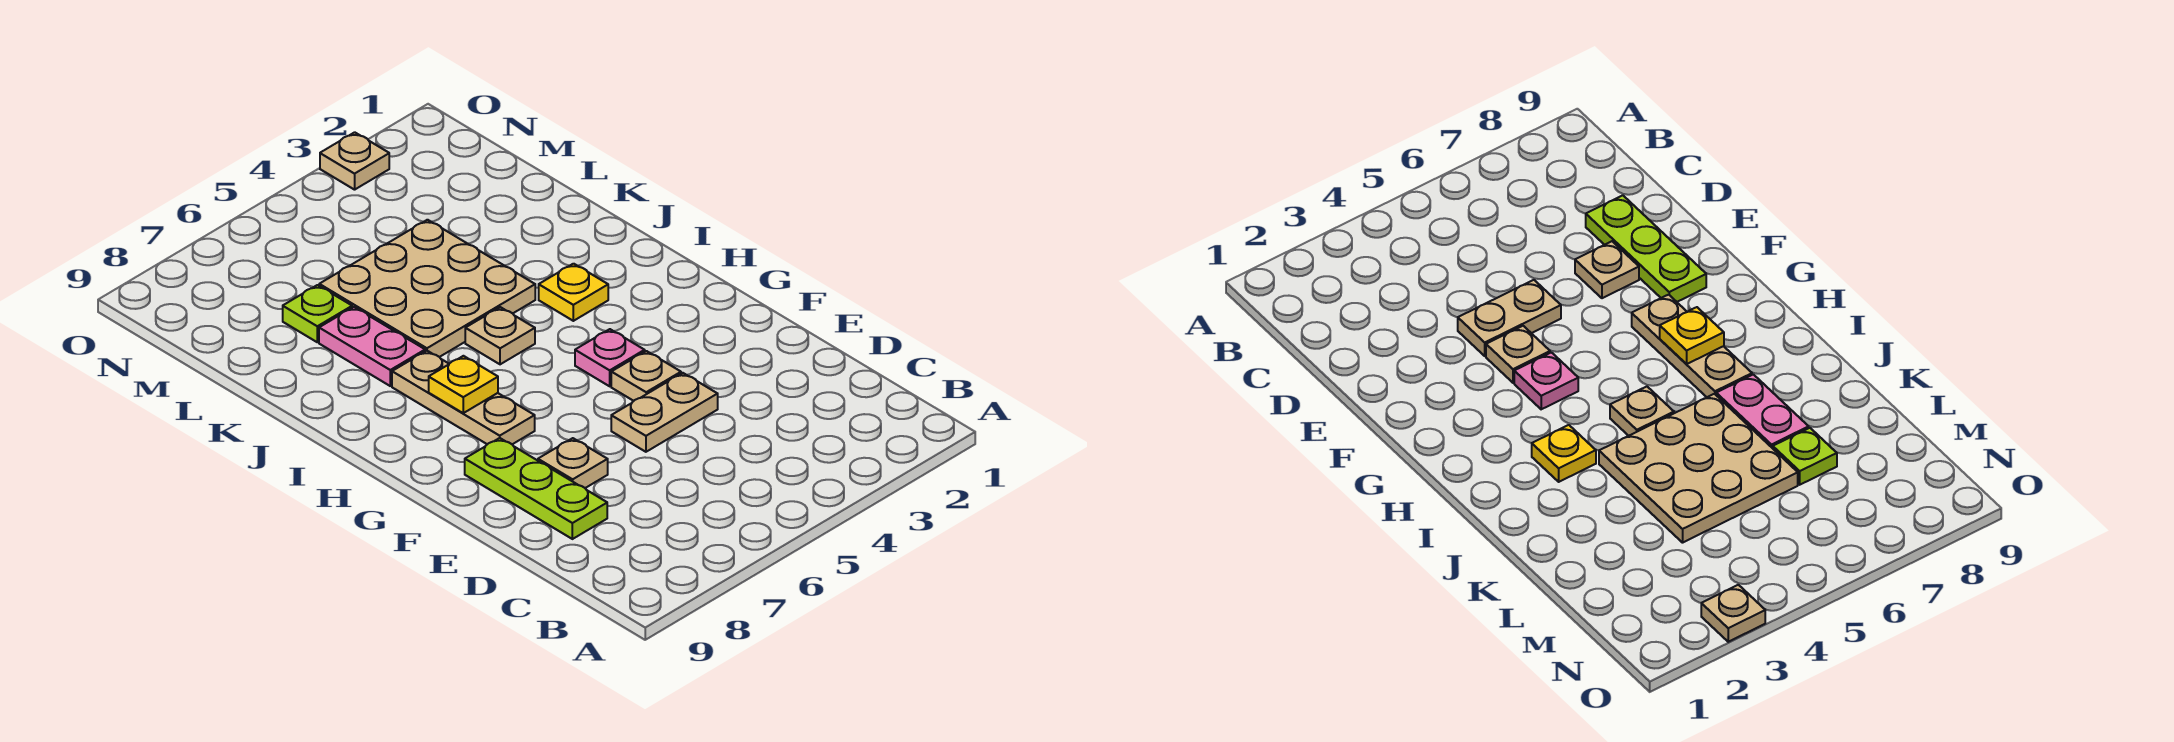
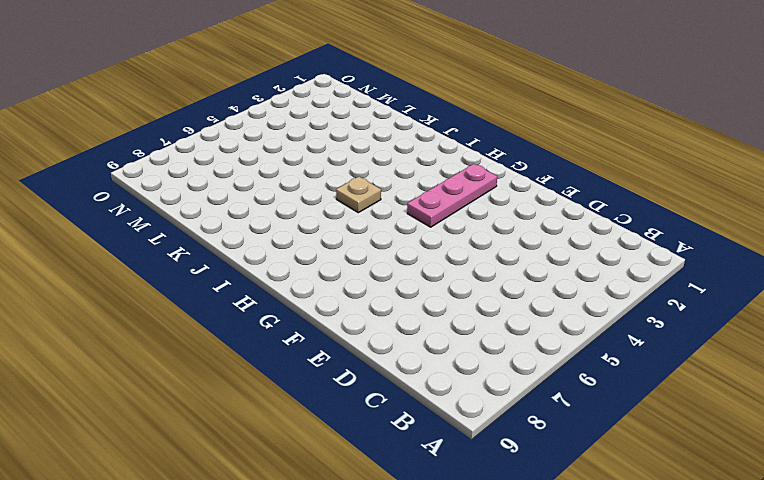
pink 1x3 plate [407,164,497,227] -> pink 1x1 plate [575,329,645,386]
none -> lime 1x3 plate [465,438,607,539]
none -> tan 1x2 plate [611,373,718,452]
none -> tan 1x1 plate [538,438,608,488]

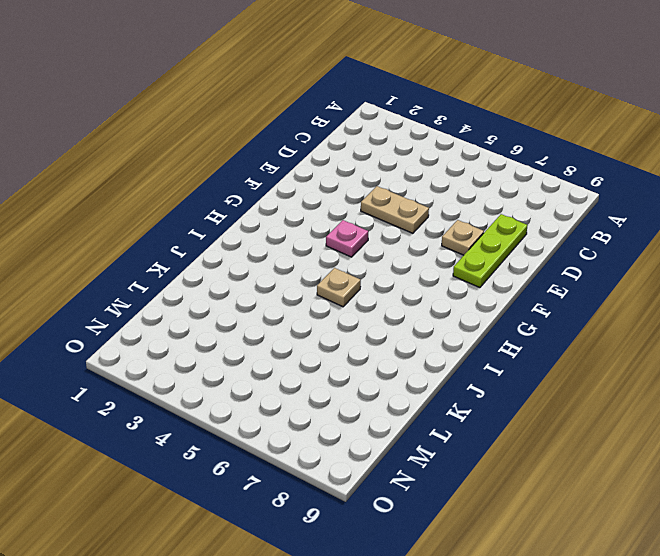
none -> tan 1x1 plate [611,351,681,401]
none -> tan 1x3 plate [392,351,535,444]
none -> yellow 1x1 plate [539,264,608,321]

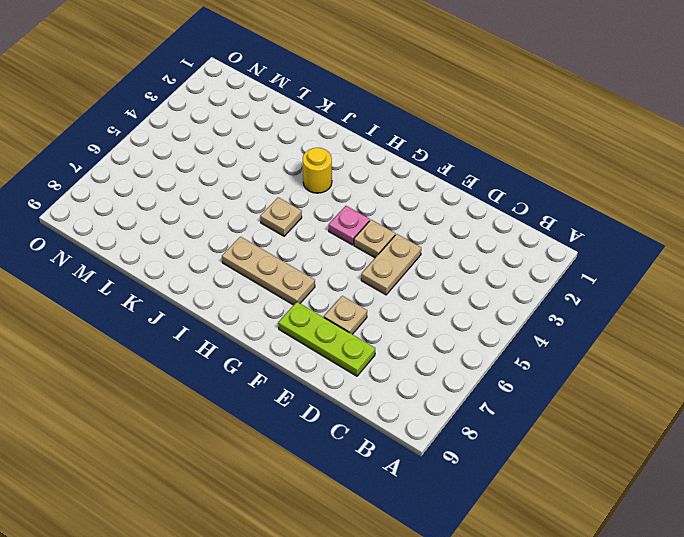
yellow 1x1 round brick [303,148,332,193] -> yellow 1x1 plate [539,264,608,321]
none -> tan 3x3 plate [319,220,535,357]
none -> pink 1x2 plate [319,307,425,386]
none -> lime 1x1 plate [283,285,352,342]

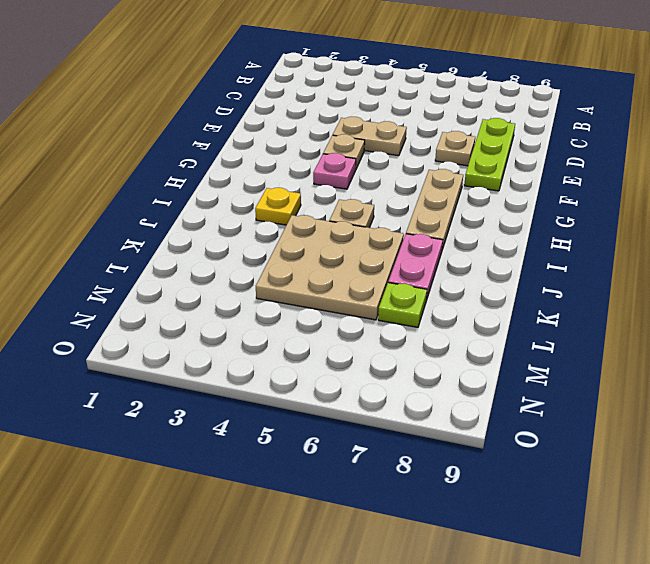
none -> tan 1x1 plate [320,132,389,190]
none -> yellow 1x1 plate [429,356,498,413]

